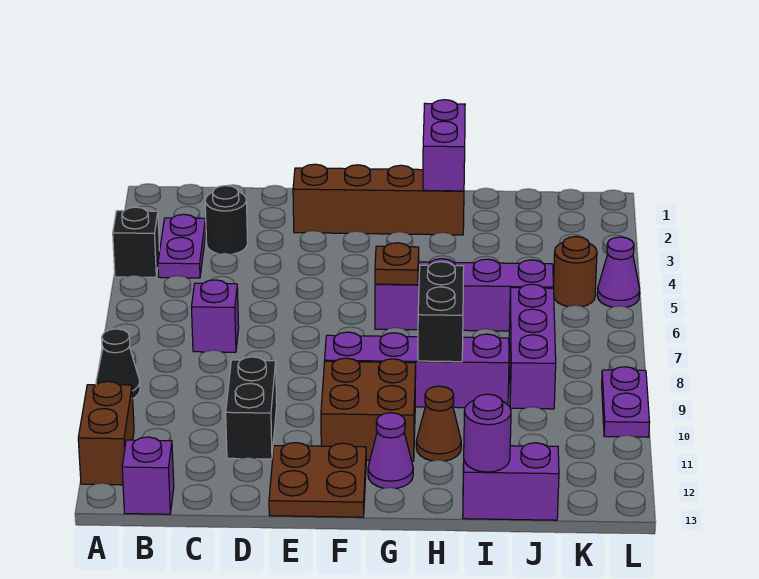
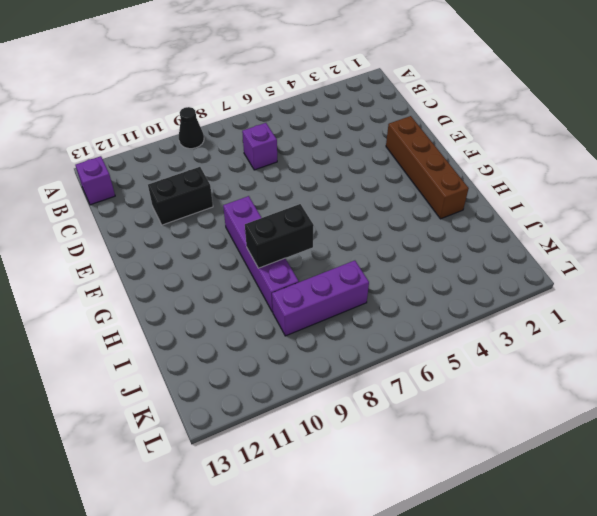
none -> black 1x1 brick [113,207,160,277]
none -> brown 1x2 brick [78,381,134,485]
none -> purple 1x2 plate [158,214,206,278]

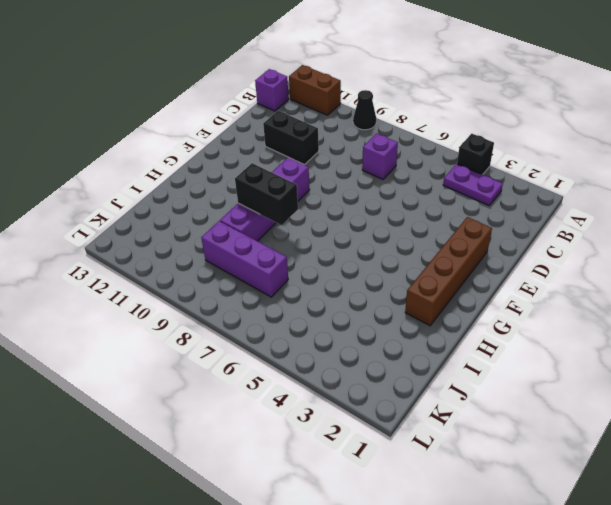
none -> black 1x1 round brick [205,186,248,254]
none -> brown 2x2 plate [269,443,366,517]
none -> brown 2x2 brick [321,358,416,461]

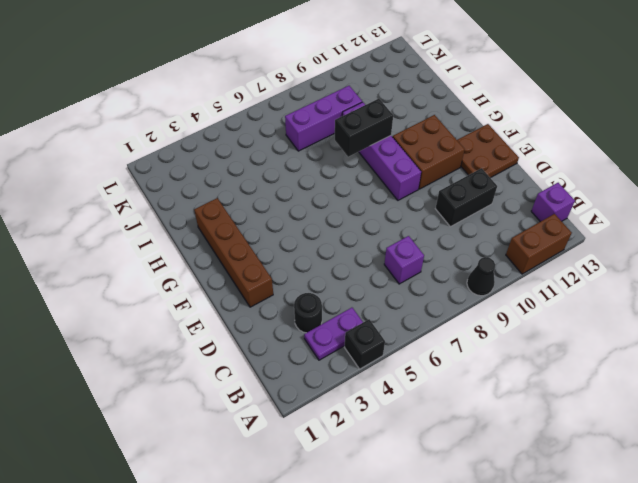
none -> purple 1x4 brick [375,259,553,331]
none -> purple 1x1 cone [368,413,413,488]
none -> brown 1x1 cone [416,386,461,461]

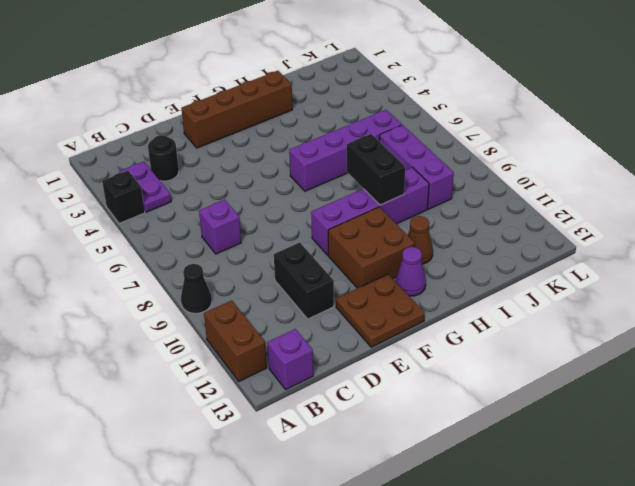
none -> purple 1x2 brick [463,443,559,520]
none -> brown 1x1 round brick [553,237,597,307]
none -> purple 1x1 cone [597,237,640,307]

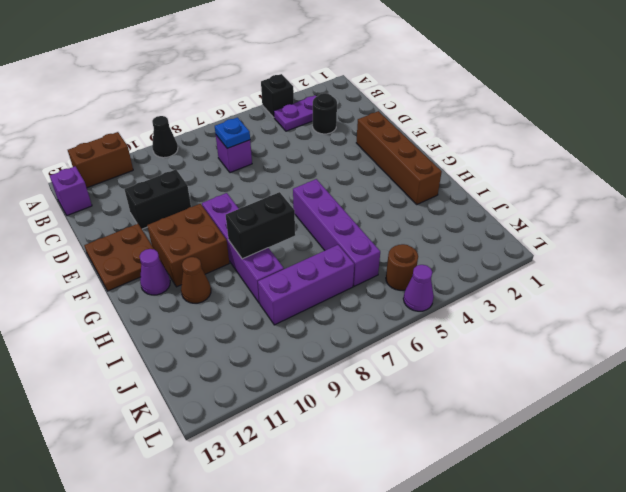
blue 1x1 plate [215,117,250,149] -> none
none -> purple 1x2 brick [463,443,559,520]
none -> purple 1x2 plate [602,367,650,437]
none -> brown 1x1 plate [375,243,419,285]

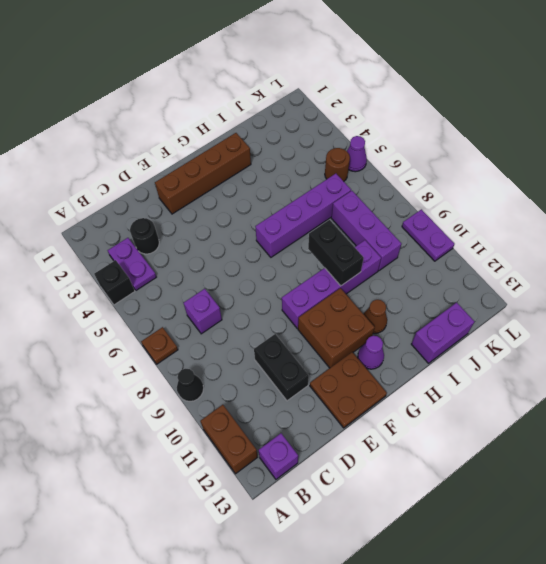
brown 1x1 plate [141,327,178,364] -> brown 1x1 plate moved to [375,243,419,285]
none -> purple 1x2 brick [423,100,465,191]
none -> purple 1x1 round brick [464,394,511,472]

